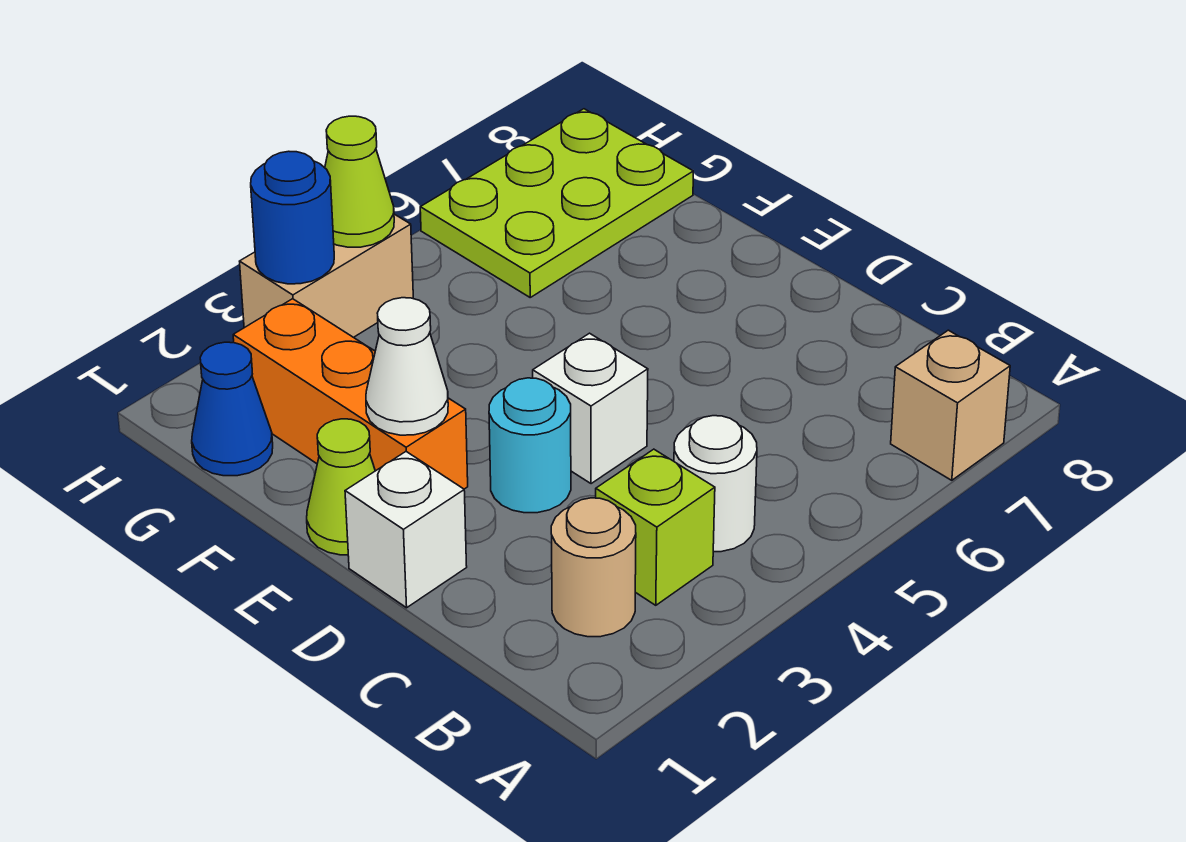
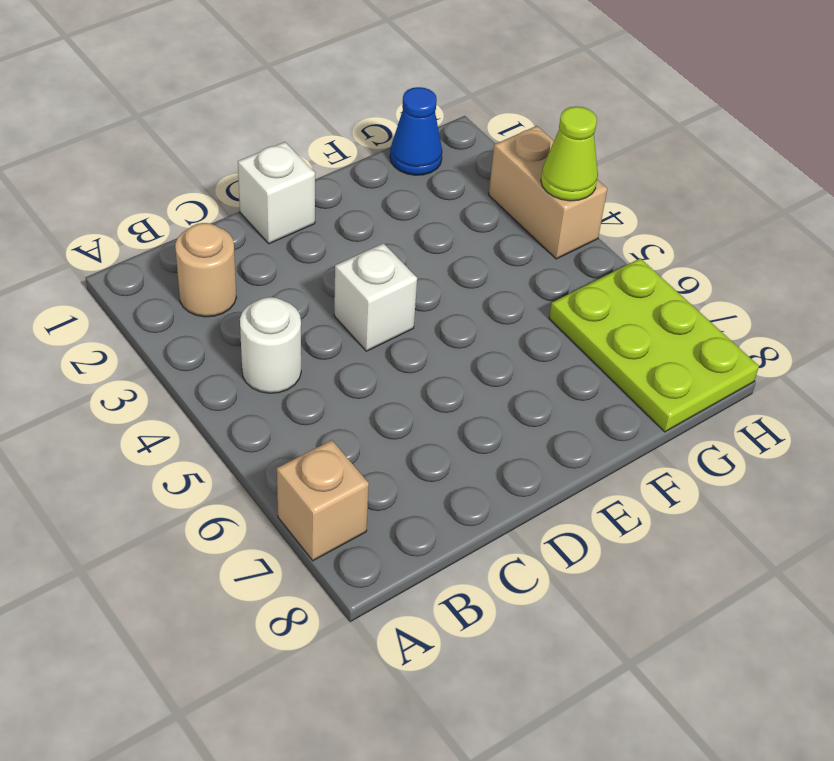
none -> lime 1x1 brick [596,449,715,605]
none -> cyan 1x1 round brick [489,378,571,513]
none -> lime 1x1 cone [307,419,375,555]

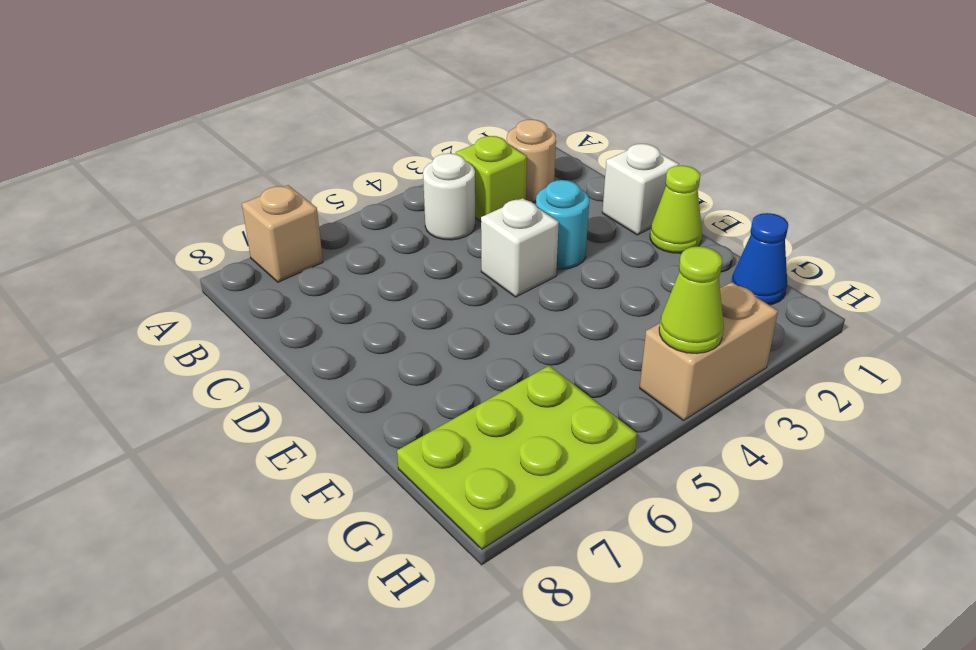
none -> orange 1x3 brick [233,299,468,489]
none -> white 1x1 cone [366,298,448,435]
none -> blue 1x1 round brick [251,151,334,284]

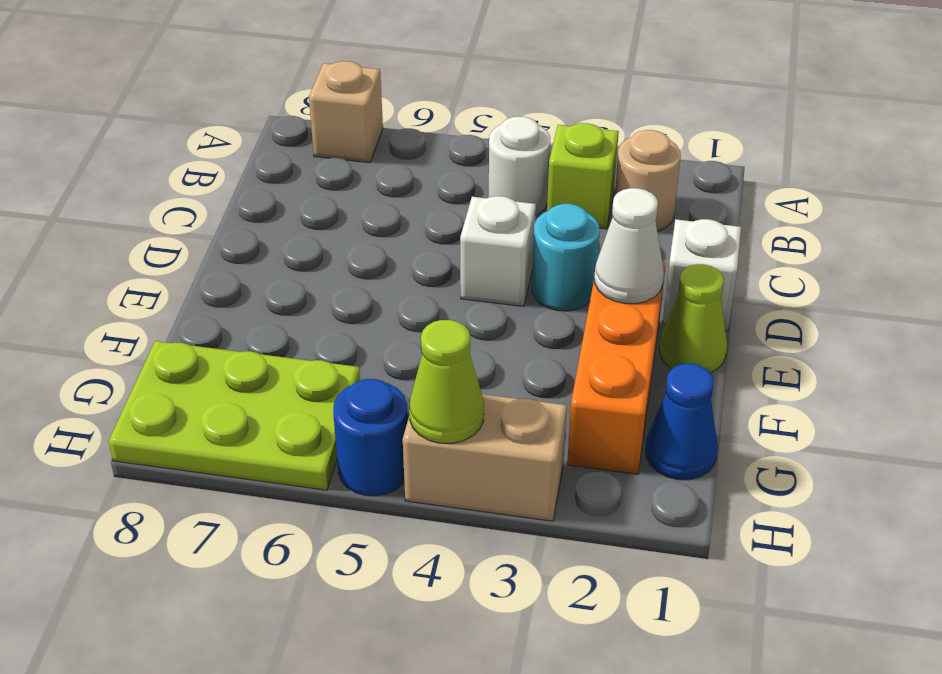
blue 1x1 round brick [333,379,408,496] -> blue 1x1 round brick moved to [251,151,334,284]

